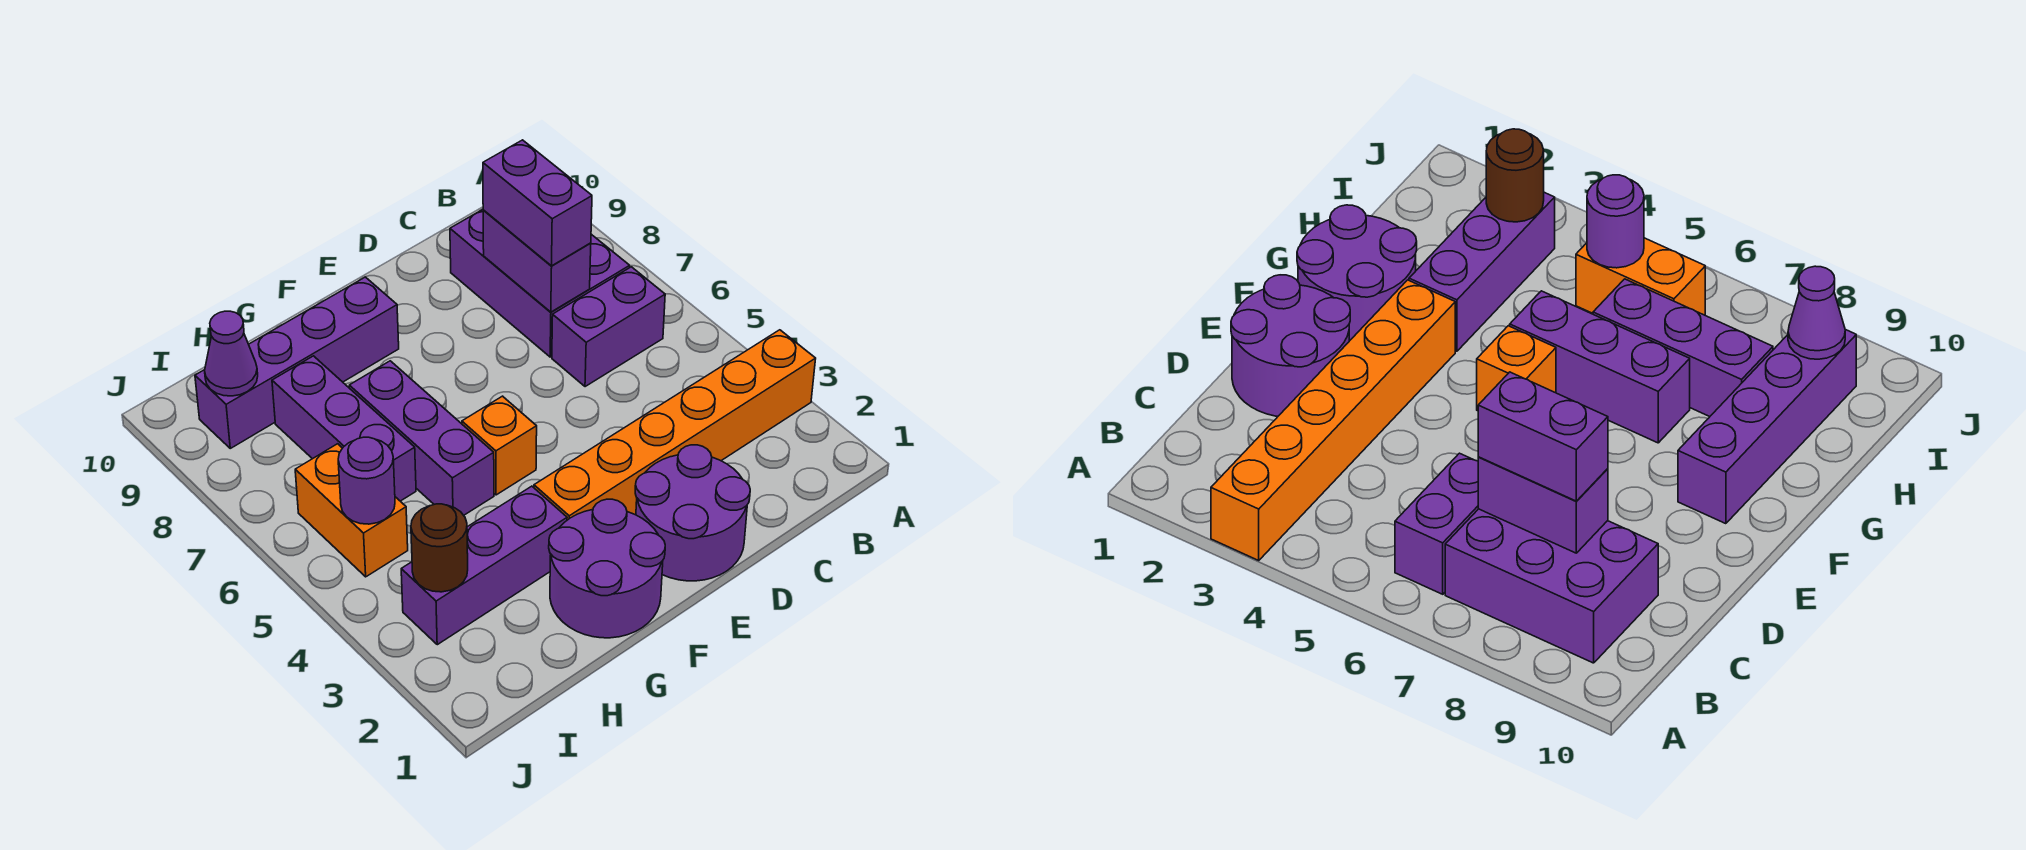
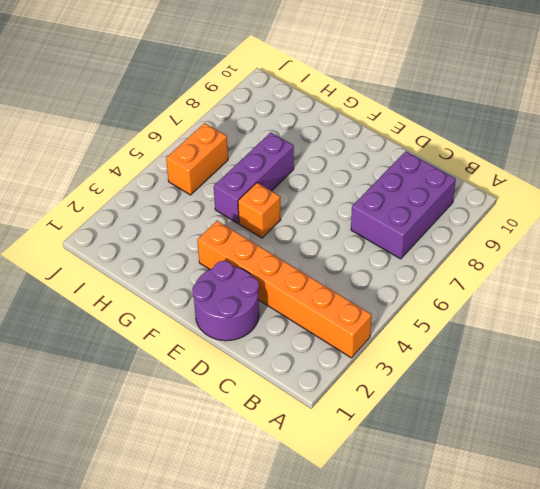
none -> purple 1x2 brick [552,267,665,387]
none -> purple 2x2 round brick [549,499,665,638]
none -> purple 1x4 brick [195,277,399,448]

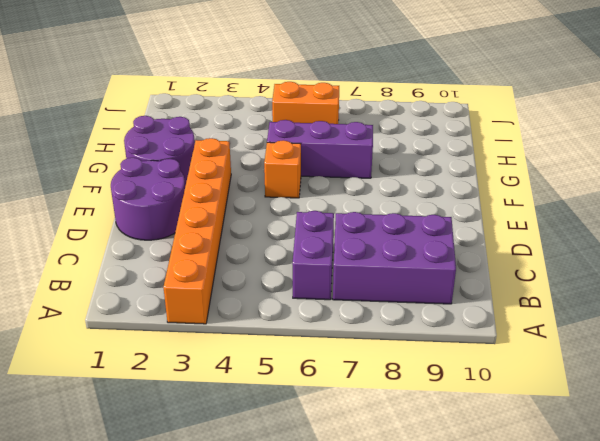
none -> purple 1x4 brick [195,277,399,448]
none -> purple 1x3 brick [401,486,567,645]
none -> purple 1x3 brick [272,356,416,501]

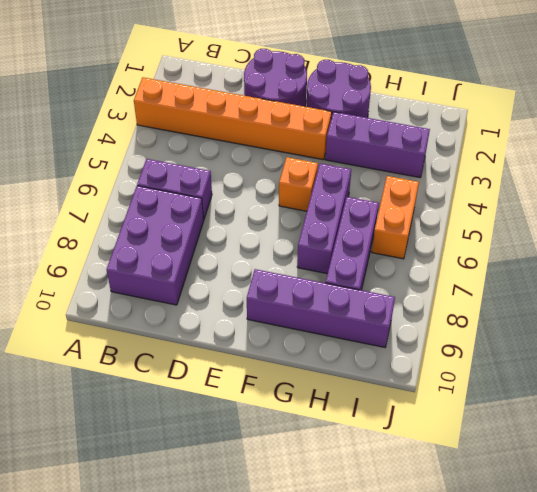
none -> purple 1x2 brick [483,210,591,312]
none -> brown 1x1 round brick [411,504,468,592]
none -> purple 1x1 round brick [338,437,395,524]

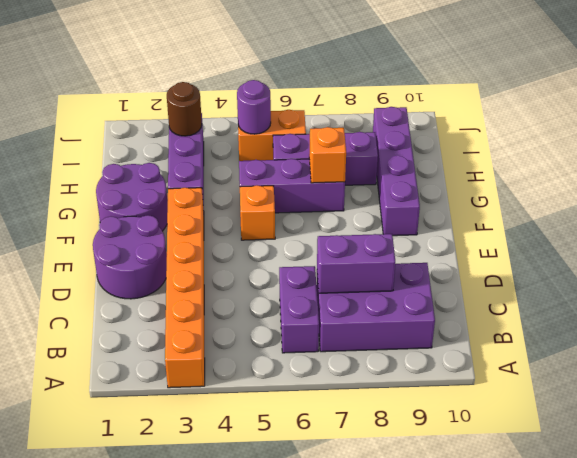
orange 1x1 brick [309,127,346,183] -> none
none -> purple 1x1 cone [205,311,258,396]
none -> purple 1x2 brick [483,140,592,266]

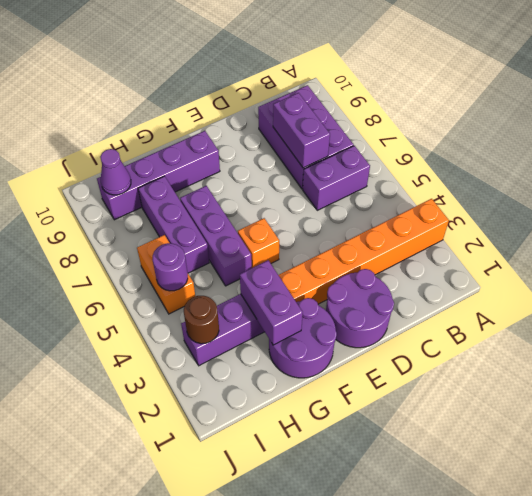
purple 1x2 brick [240,260,303,345] -> purple 1x2 brick moved to [483,140,592,266]

